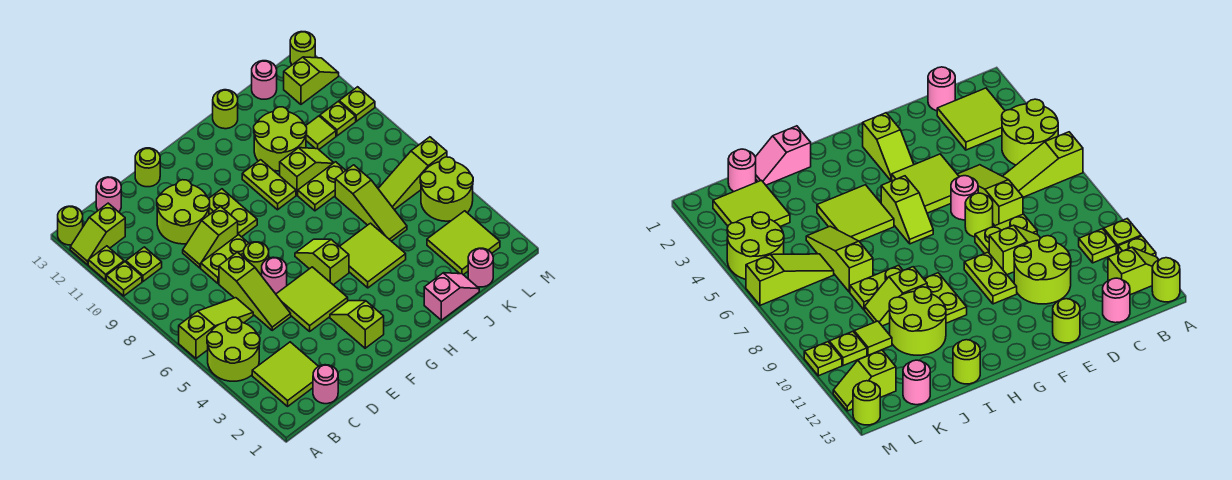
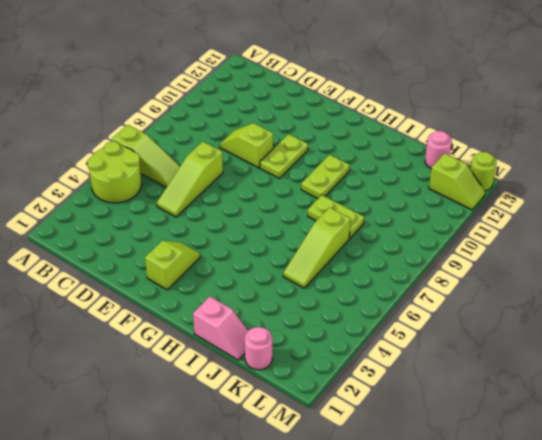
none -> lime 1x1 plate [106,262,142,296]
none -> lime 1x1 plate [88,246,124,280]
none -> lime 1x2 slope [70,203,125,265]
none -> lime 1x1 round brick [58,206,83,245]

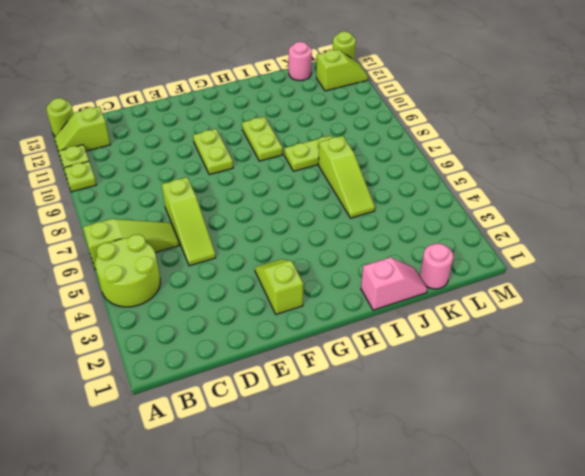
none -> lime 2x2 tile [252,342,319,406]
none -> lime 1x1 plate [126,247,162,281]
none -> pink 1x1 round brick [313,365,338,404]
none -> pink 1x1 round brick [96,177,121,212]

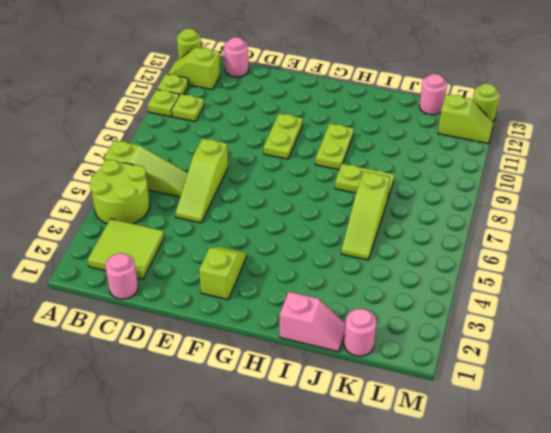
none -> lime 1x2 plate [201,235,249,283]
none -> lime 1x2 slope [183,206,238,268]
none -> lime 2x2 round brick [157,180,210,244]
none -> lime 2x2 tile [276,267,348,331]

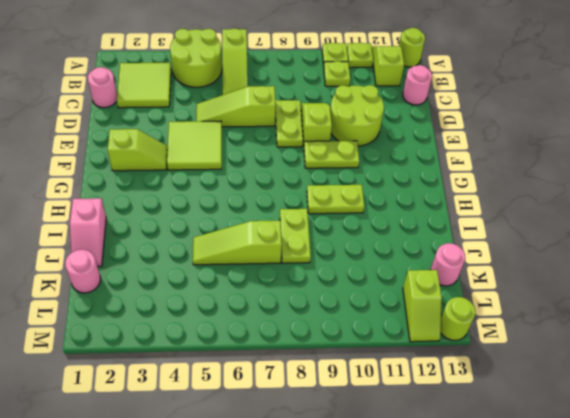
none -> pink 1x1 round brick [262,257,287,294]
none -> lime 1x1 round brick [244,242,269,276]
none -> lime 1x1 round brick [135,148,160,187]
none -> lime 1x2 slope [295,239,349,285]

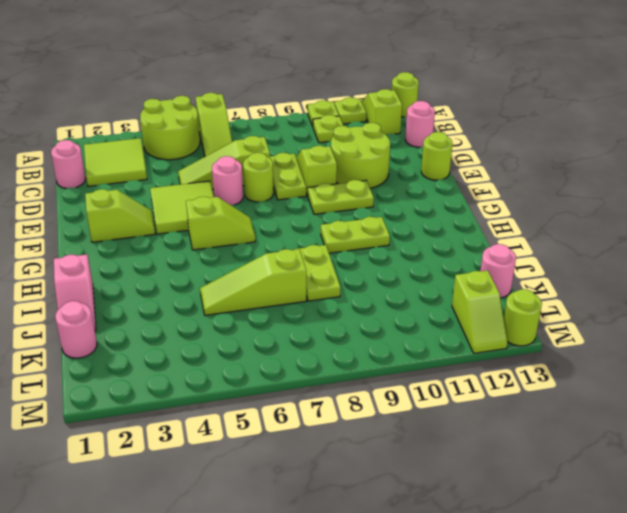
none -> lime 2x2 tile [340,223,406,288]
none -> lime 1x2 slope [280,148,334,195]
none -> lime 2x2 round brick [254,107,307,171]
none -> lime 1x1 round brick [213,90,238,129]

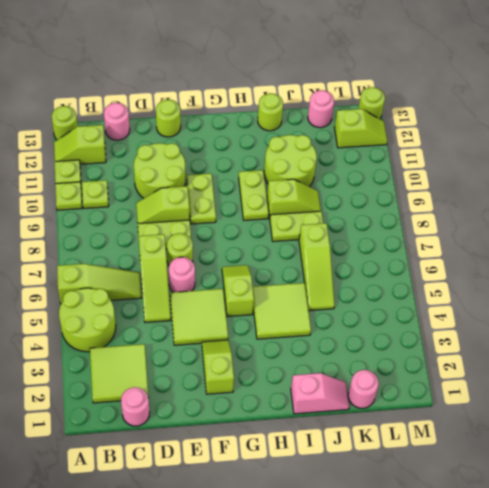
none -> lime 2x2 tile [427,211,500,275]
none -> lime 1x3 slope [378,137,447,210]
none -> lime 1x1 tile [306,116,336,149]
none -> lime 2x2 round brick [420,157,473,221]

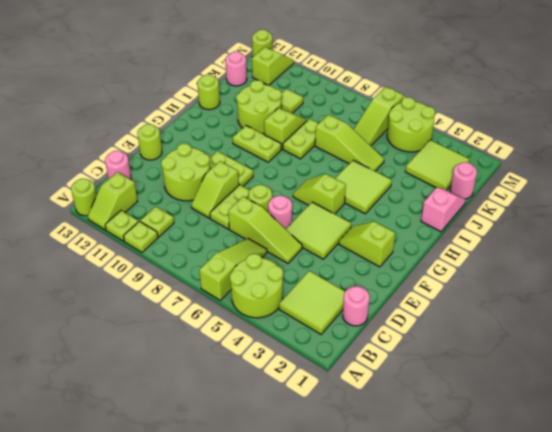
none -> lime 1x1 plate [320,101,356,136]
none -> lime 1x1 plate [339,87,375,121]

